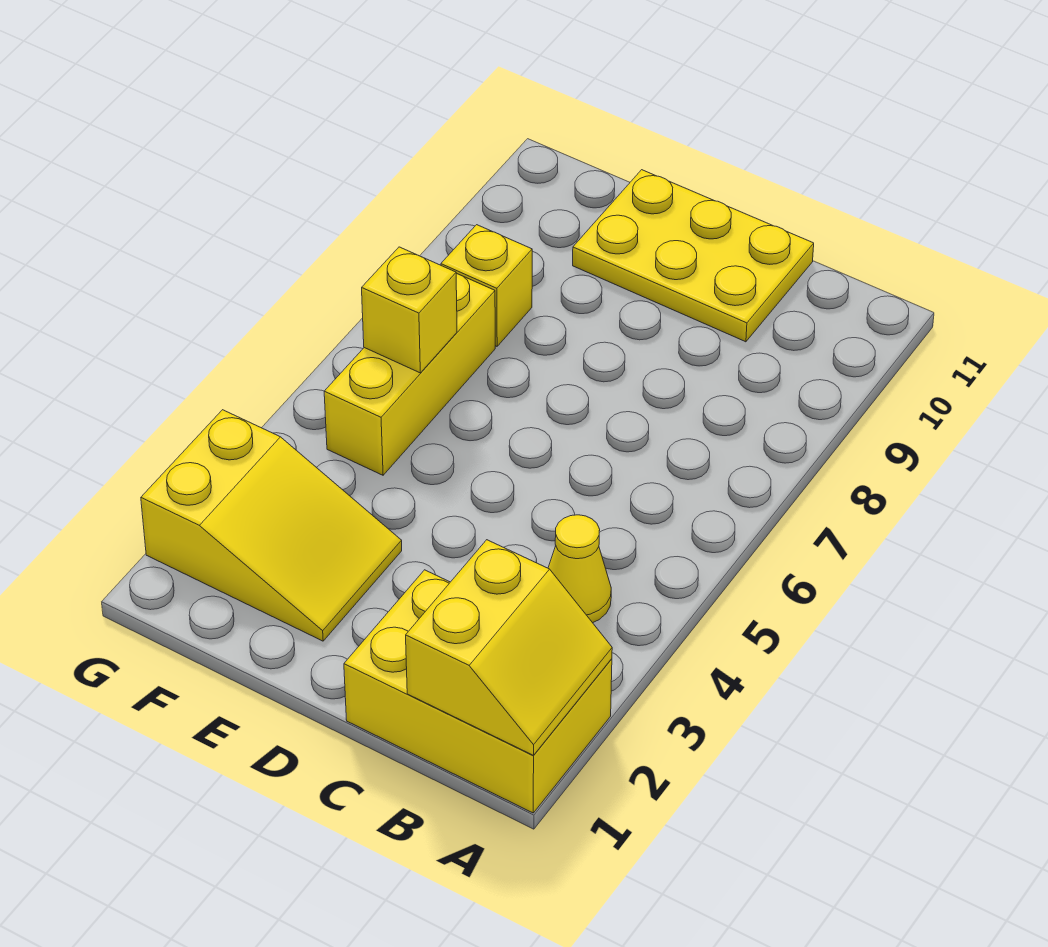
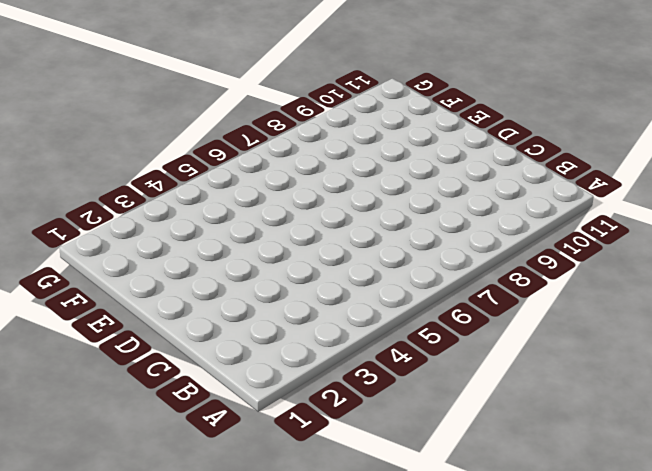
none -> yellow 2x3 brick [344,570,612,813]
none -> yellow 1x1 cone [548,515,611,623]

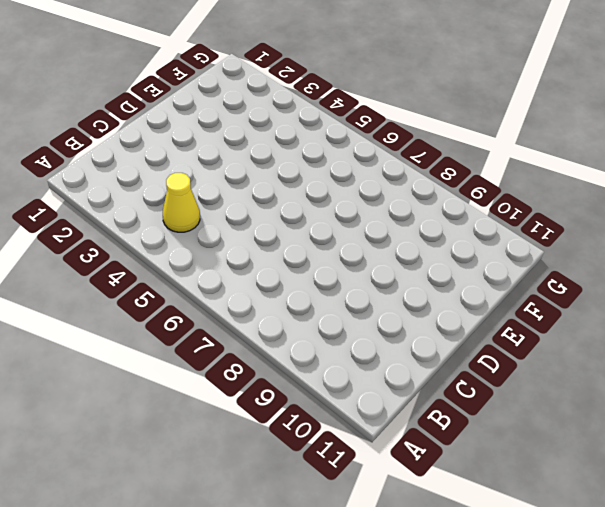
none -> yellow 2x3 brick [344,570,612,813]
none -> yellow 2x3 plate [573,170,814,342]

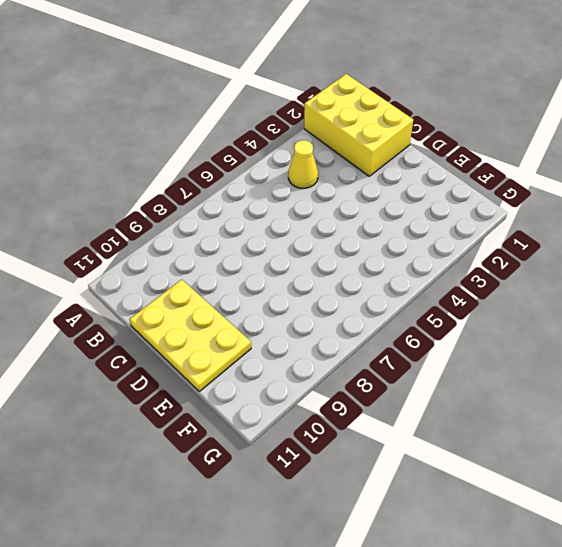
none -> yellow 2x3 slope [141,410,402,641]
none -> yellow 1x3 brick [324,274,495,475]

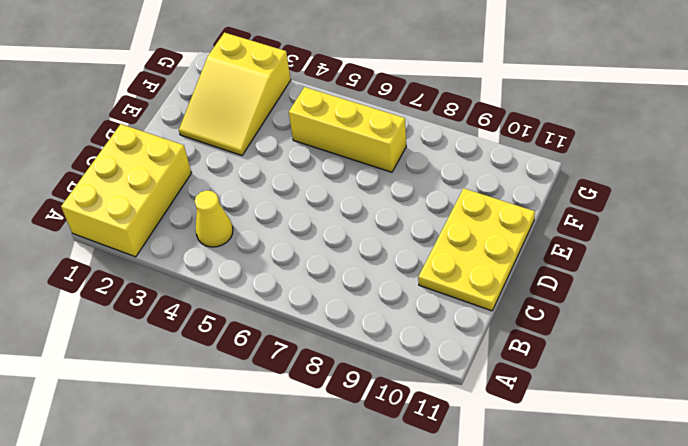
none -> yellow 1x1 brick [441,225,532,346]
none -> yellow 2x2 slope [406,540,612,755]

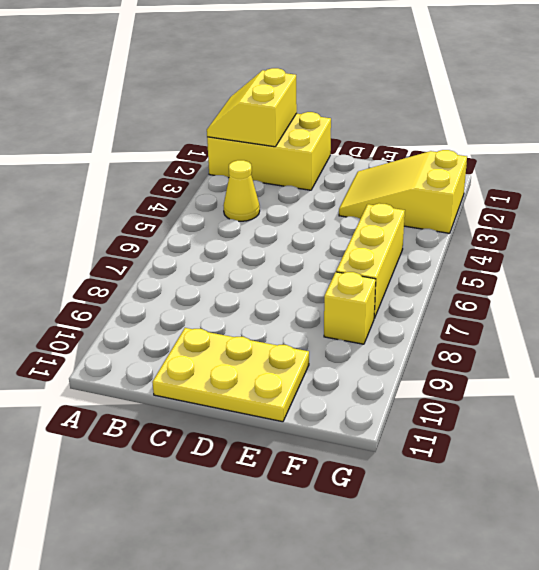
none -> yellow 1x1 brick [362,247,457,373]

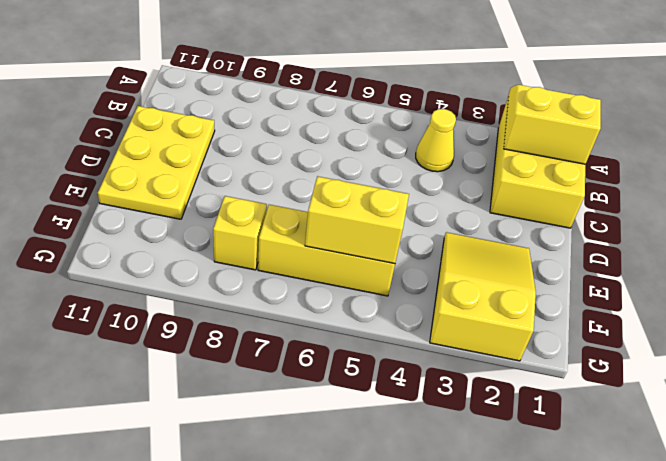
yellow 1x2 brick [305,176,409,264] -> yellow 1x1 brick [362,247,457,373]

